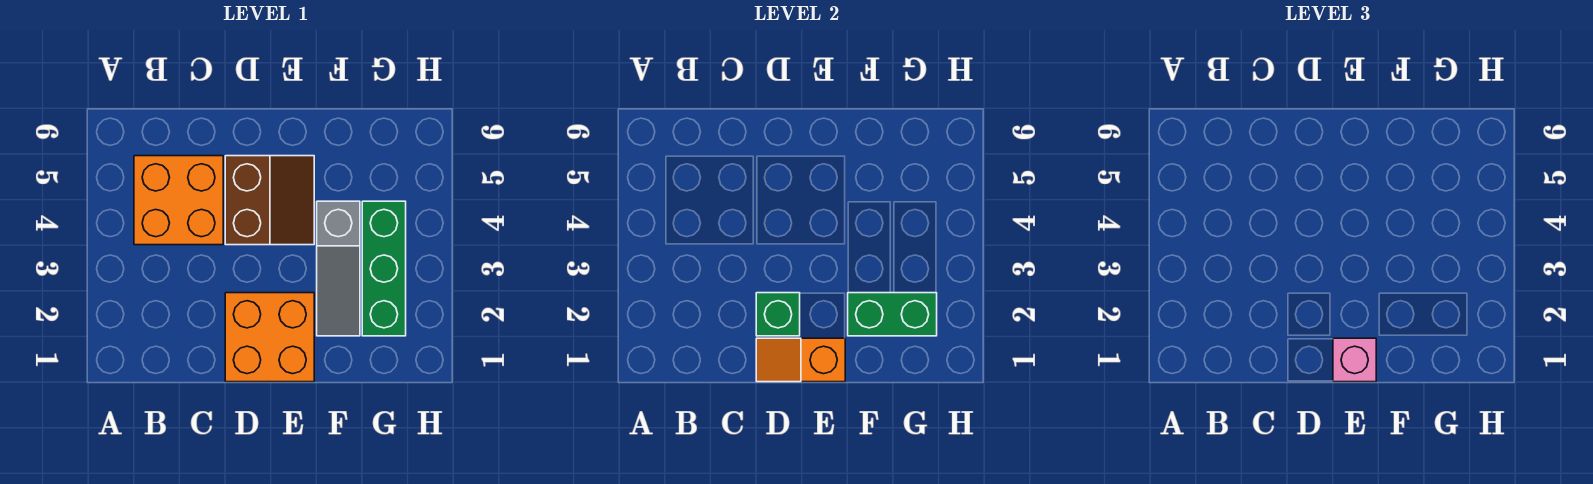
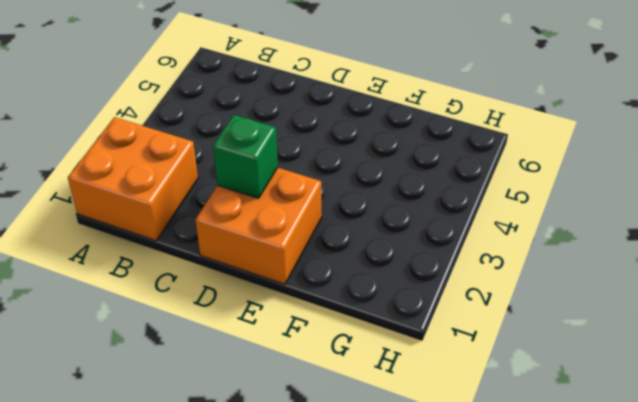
orange 2x2 brick [68,117,198,241] -> orange 2x2 brick moved to [134,156,223,245]
none -> brown 2x2 slope [225,156,314,245]
none -> grey 1x3 slope [317,201,360,336]

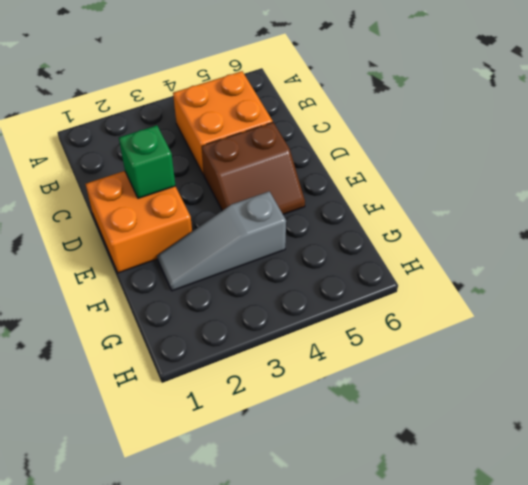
none -> green 1x3 brick [362,201,406,336]
none -> orange 1x2 slope [756,338,845,382]

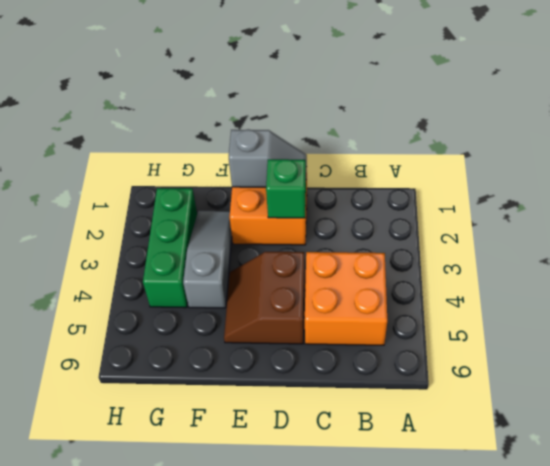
grey 1x2 slope [229,129,307,187] -> orange 1x2 slope [756,338,845,382]
none -> green 1x2 brick [848,293,937,336]
none -> pink 1x1 brick [1333,338,1376,382]

